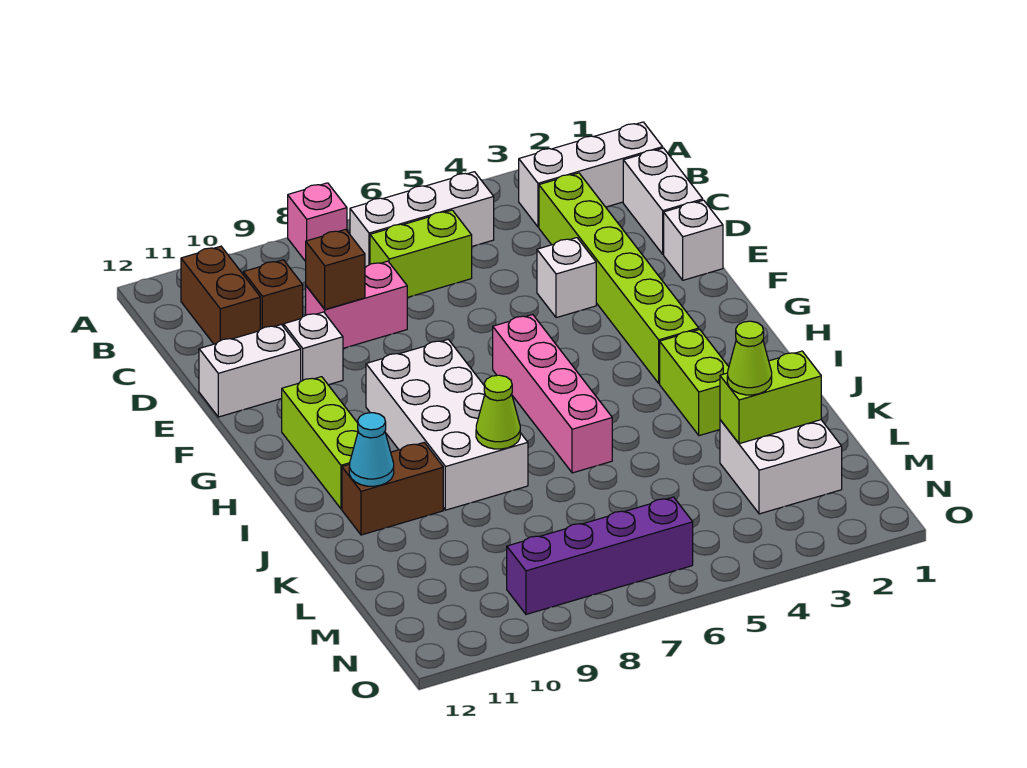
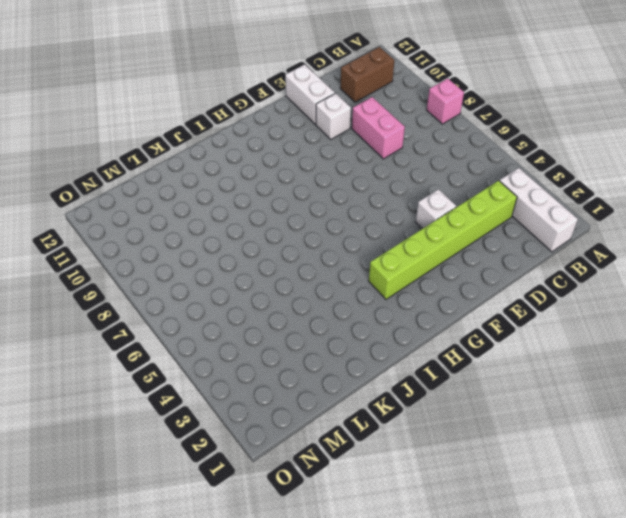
none -> white 1x3 brick [350,172,494,268]
none -> white 1x2 brick [623,148,703,254]
none -> lime 1x2 brick [370,210,472,297]

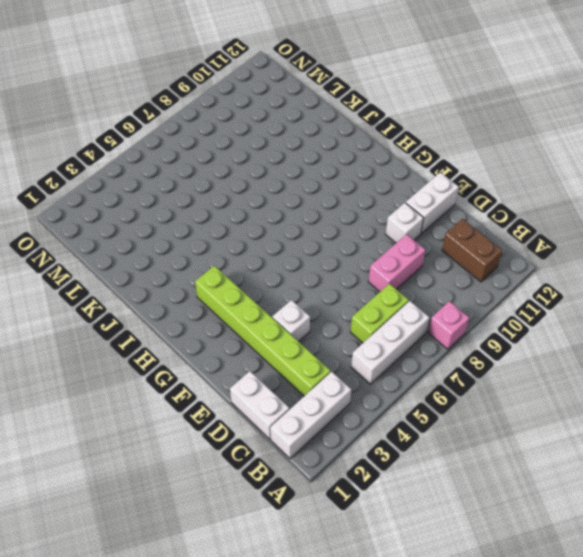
none -> brown 1x1 brick [243,260,303,329]
none -> white 1x1 brick [664,200,723,280]
none -> pink 1x4 brick [493,315,612,473]

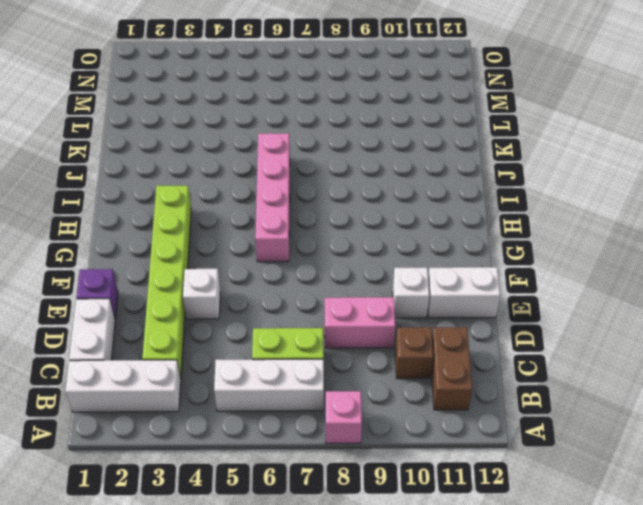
purple 1x1 brick [76,269,118,319] -> white 1x1 brick [664,200,723,280]
none -> white 2x4 brick [366,339,528,510]
none -> lime 1x3 brick [282,377,358,509]
none -> lime 1x2 brick [660,329,729,436]

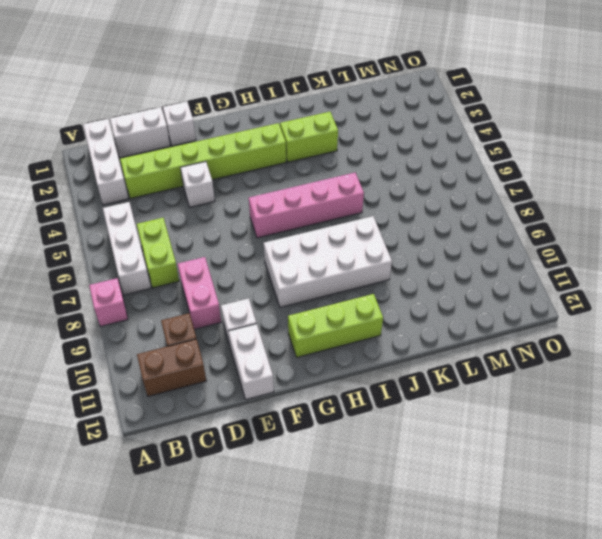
none -> brown 1x2 brick [342,443,443,535]
none -> white 2x2 brick [720,420,842,514]
none -> purple 1x4 brick [507,497,693,614]

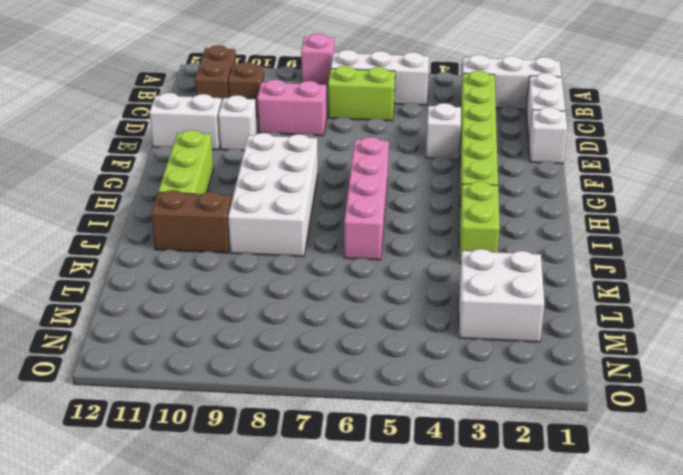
none -> purple 1x4 brick [507,497,693,614]
none -> brown 1x1 brick [306,229,365,309]
none -> lime 1x1 cone [476,375,520,449]

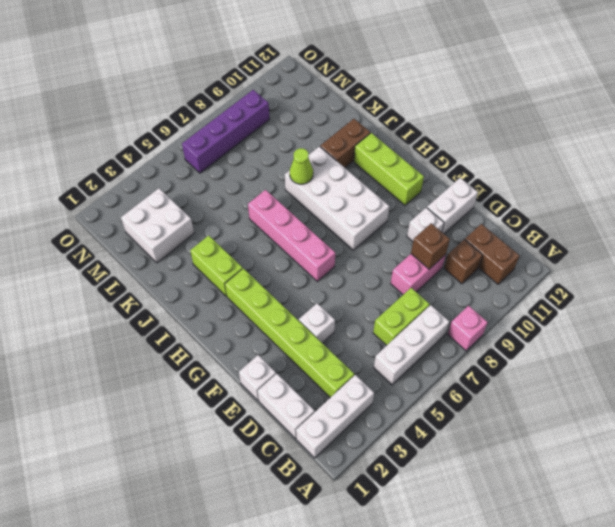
none -> cyan 1x1 cone [349,413,394,486]
none -> lime 1x2 brick [720,351,821,444]
none -> lime 1x1 cone [727,321,772,395]

